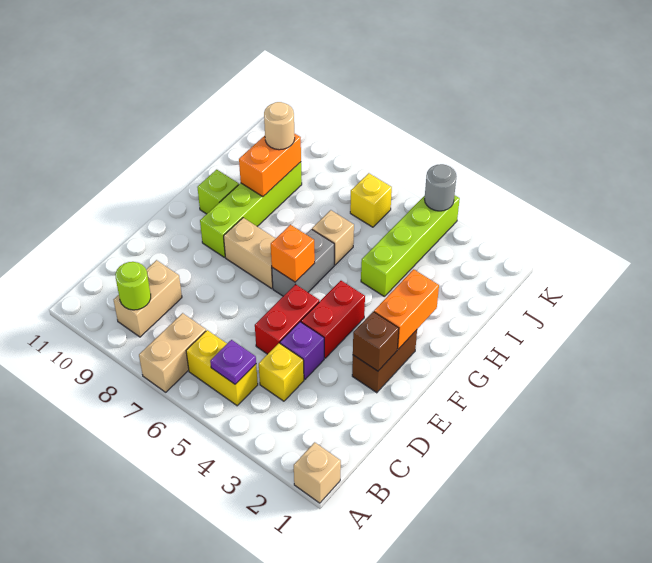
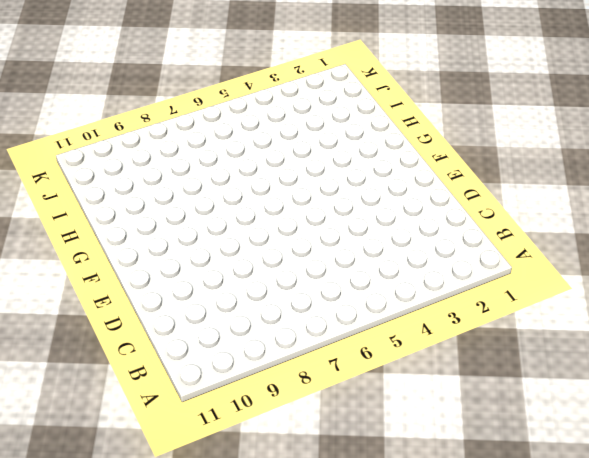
none -> tan 1x1 brick [294,442,341,503]
none -> tan 1x2 brick [139,313,206,392]
none -> yellow 1x2 brick [186,330,258,406]

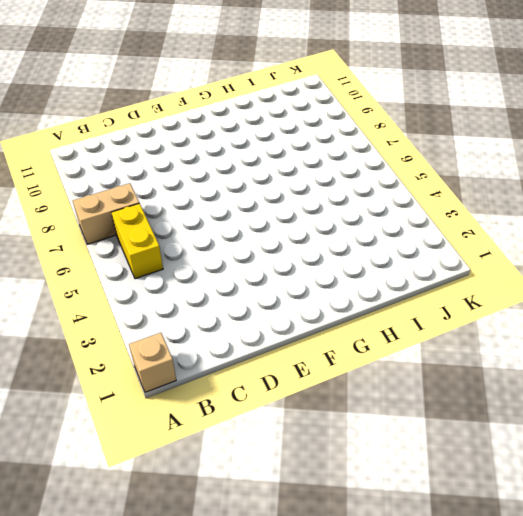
none -> tan 1x2 brick [113,260,182,337]
none -> yellow 1x1 brick [259,343,304,401]
none -> purple 1x1 brick [280,322,324,379]

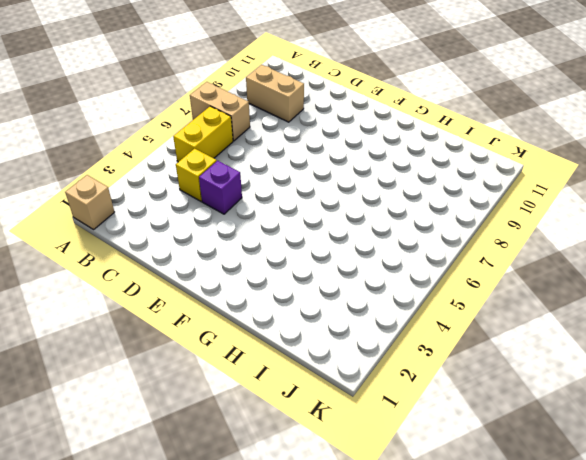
none -> red 1x2 brick [255,284,319,354]
none -> brown 1x2 brick [352,330,417,393]
none -> red 1x2 brick [301,281,365,358]

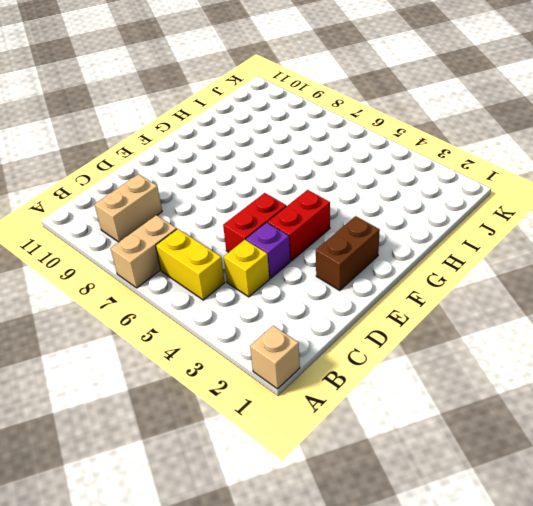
none -> grey 1x2 brick [272,229,334,296]
none -> tan 1x2 brick [224,218,276,288]
none -> lime 1x4 brick [200,162,302,257]

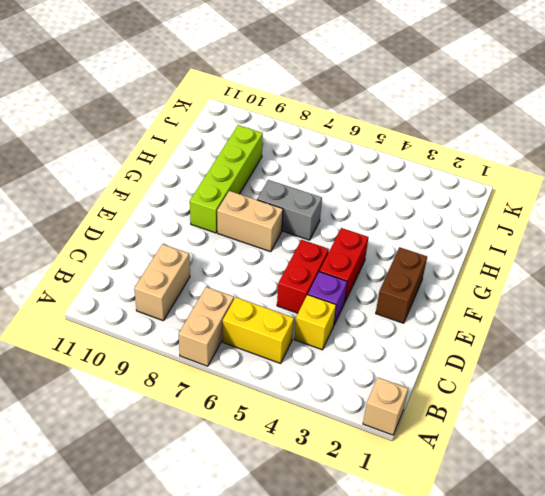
grey 1x2 brick [257,180,322,240] -> grey 1x2 brick turned to [272,229,334,296]
none -> lime 1x1 brick [197,170,239,214]
none -> lime 1x4 brick [361,195,460,296]
none -> tan 1x1 brick [312,210,354,265]

